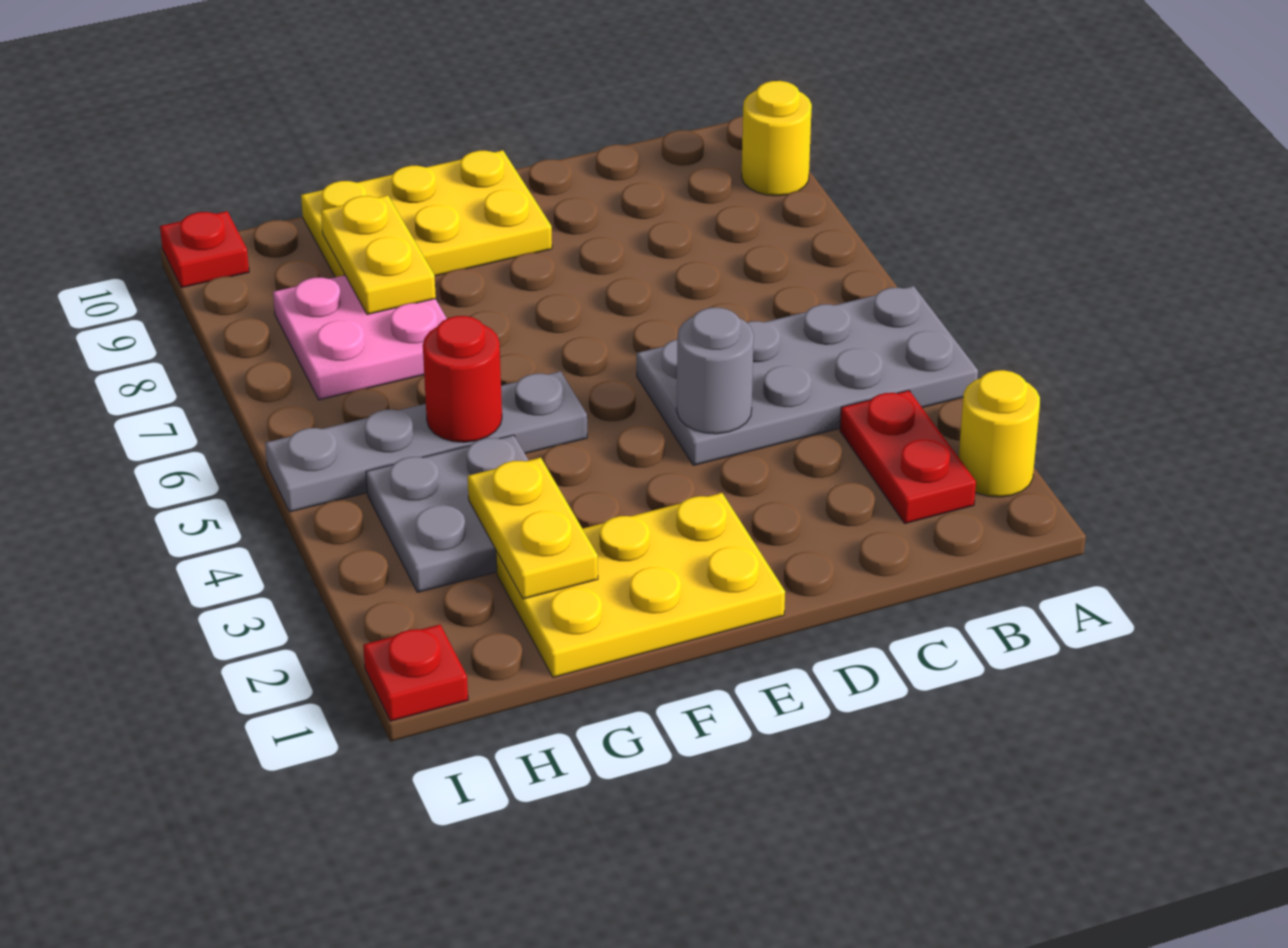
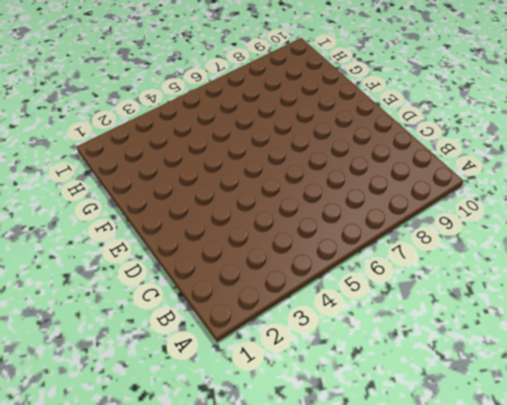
none -> yellow 1x1 round brick [959,370,1040,497]
none -> grey 2x4 plate [637,286,978,465]
none -> yellow 1x1 round brick [742,81,812,196]

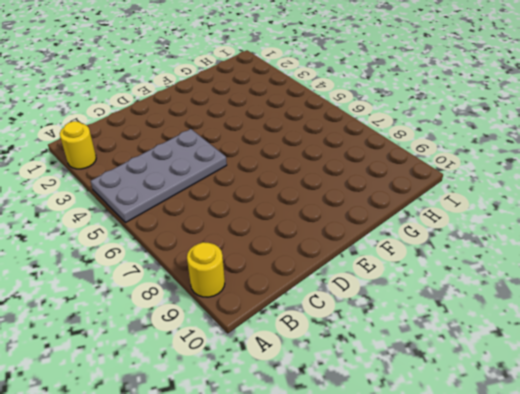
none -> red 1x2 plate [840,390,976,524]
none -> yellow 2x3 plate [496,493,785,677]
none -> yellow 2x3 plate [301,150,552,277]

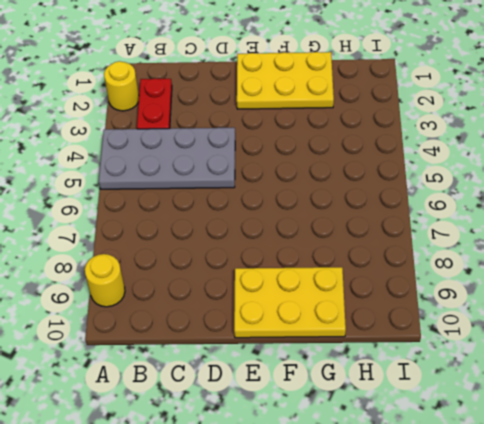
none -> grey 1x4 plate [265,371,587,512]
none -> grey 2x2 plate [366,435,529,592]
none -> pink 2x2 plate [273,275,447,400]

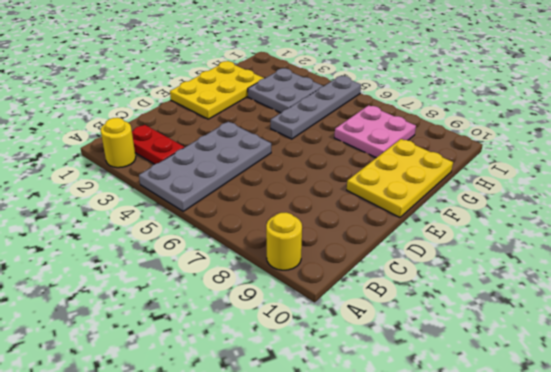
none -> red 1x1 plate [363,625,468,721]
none -> red 1x1 plate [160,211,249,288]
none -> grey 1x1 round brick [677,308,754,434]

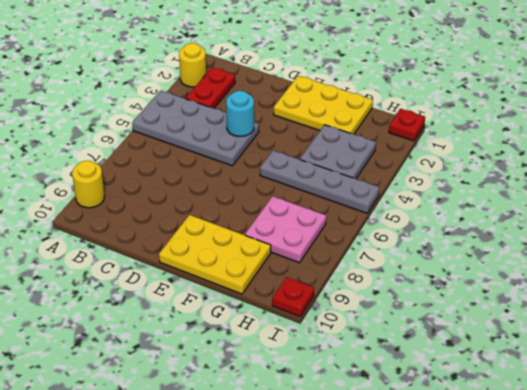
cyan 1x1 round brick [226,91,254,136] -> grey 1x1 round brick [677,308,754,434]
none -> yellow 1x2 plate [468,458,598,599]
none -> red 1x1 round brick [423,316,502,442]
none -> yellow 1x2 plate [321,195,436,315]

